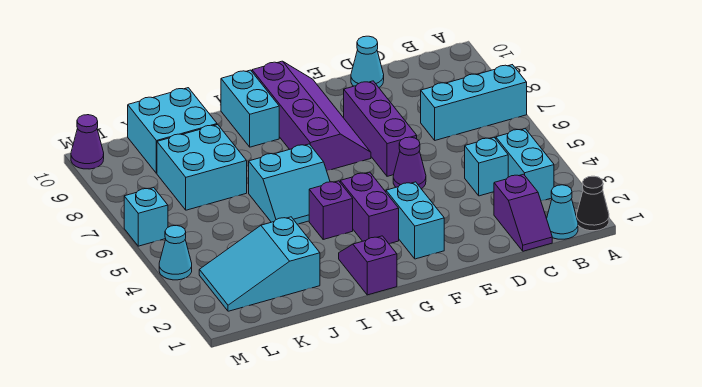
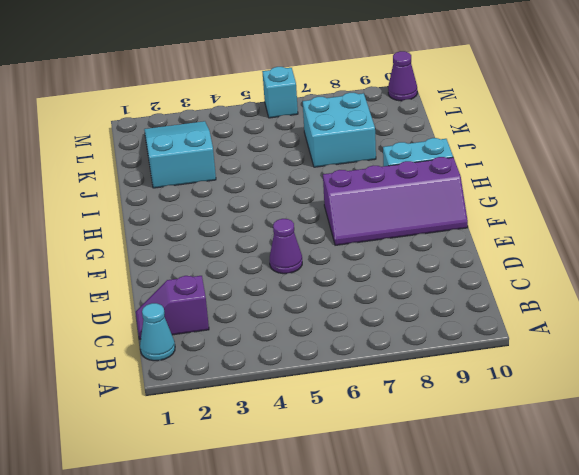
none -> black 1x1 cone [577,176,609,231]
none -> cyan 1x3 brick [421,65,527,140]
none -> cyan 1x2 brick [496,129,554,201]

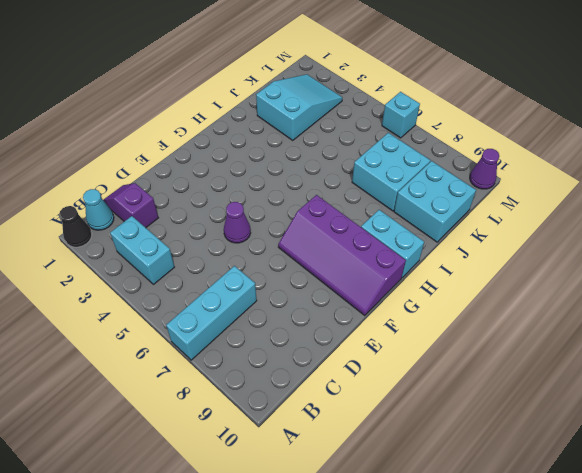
none -> cyan 1x1 brick [465,138,508,196]
none -> cyan 1x1 cone [351,36,384,87]
none -> purple 1x3 brick [344,81,417,176]

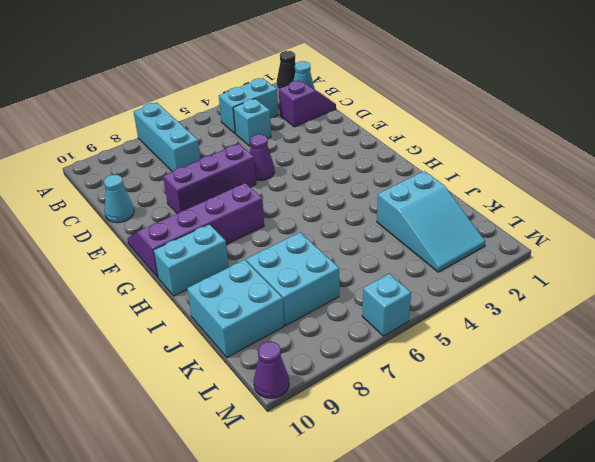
none -> cyan 1x2 brick [386,182,444,259]
none -> purple 1x2 brick [340,172,399,244]
none -> purple 1x2 slope [339,236,397,295]

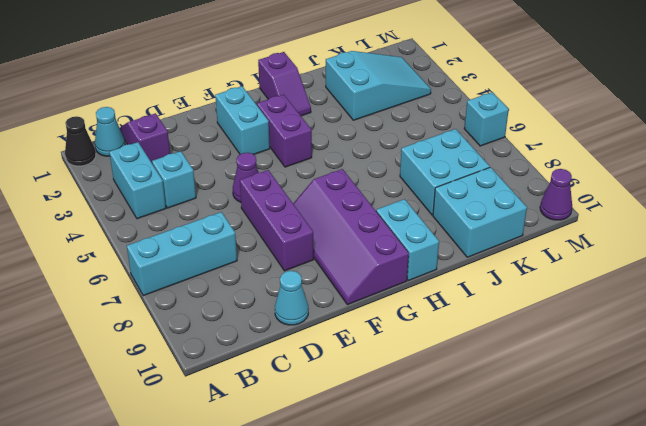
none -> purple 1x1 brick [309,181,353,239]
none -> cyan 2x2 slope [249,144,330,224]
none -> cyan 1x1 cone [159,225,192,280]

